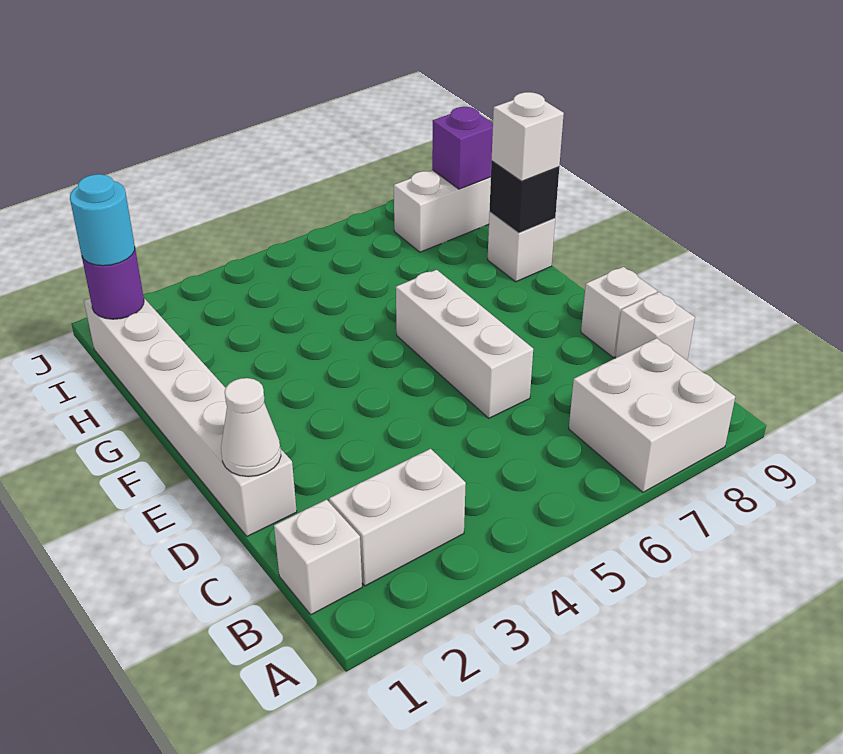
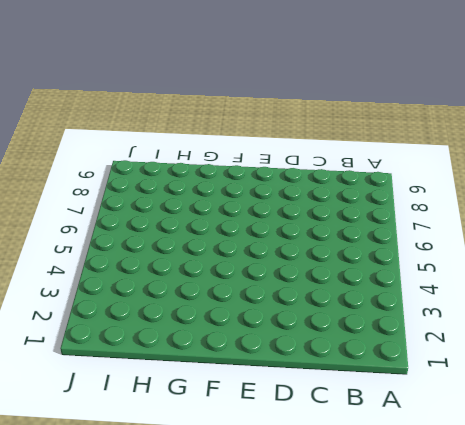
none -> white 2x2 brick [569,338,735,492]
none -> white 1x1 brick [274,500,362,615]
none -> white 1x2 brick [329,449,466,586]

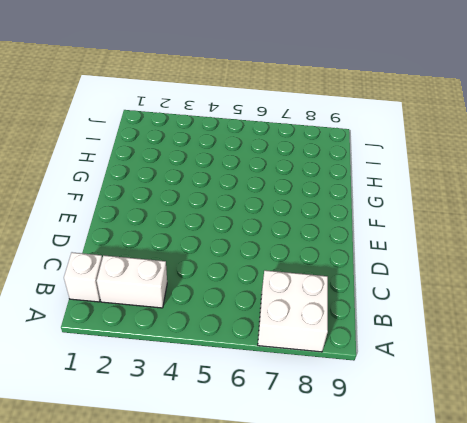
none -> white 1x1 brick [615,292,695,361]
none -> white 1x6 brick [84,298,297,536]
none -> white 1x3 brick [396,270,533,418]

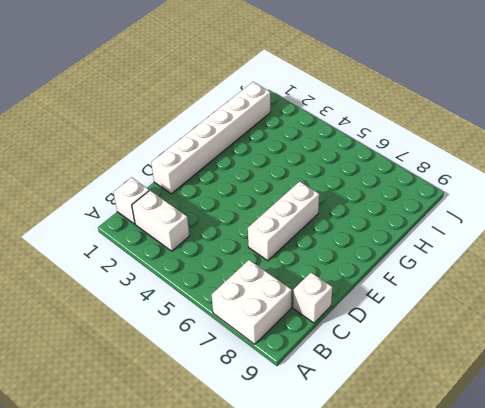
none -> white 1x1 brick [581,267,657,358]
none -> white 1x1 brick [488,213,555,282]
none -> white 1x2 brick [394,170,491,252]

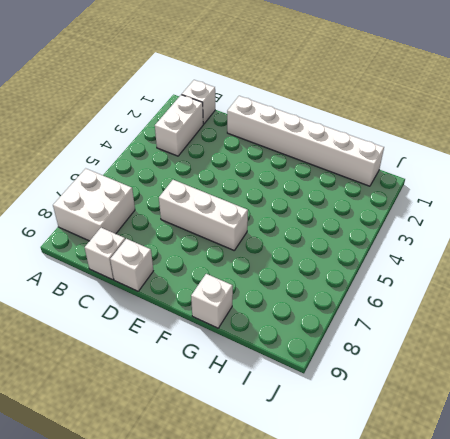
none -> white 1x2 brick [394,170,491,252]
none -> white 1x1 cone [221,378,281,477]
none -> black 1x1 brick [489,161,559,233]

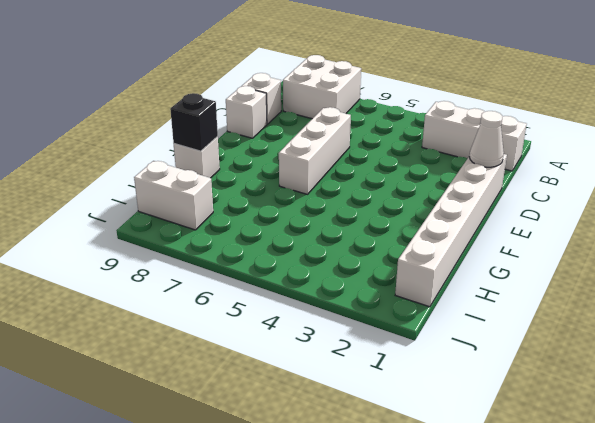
none -> purple 1x1 round brick [82,250,144,319]
none -> purple 1x1 brick [432,107,493,189]
none -> white 1x1 brick [492,92,564,181]

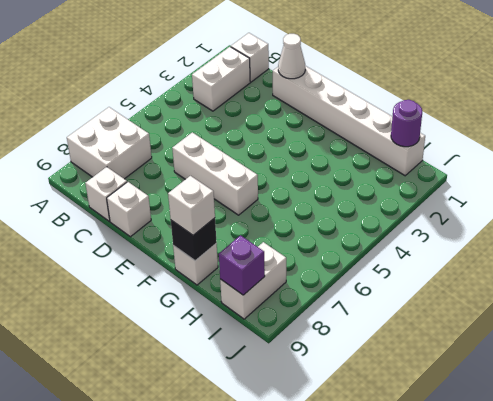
none -> cyan 1x1 round brick [70,174,135,266]

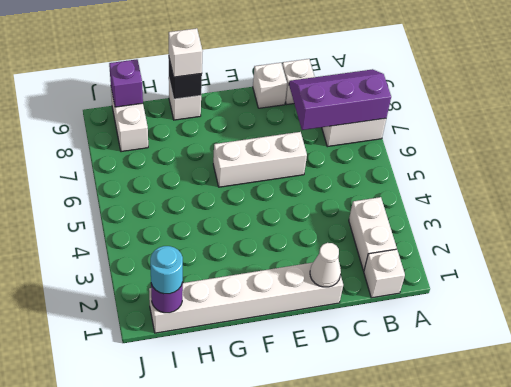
purple 2x3 slope [289,69,391,130] -> none

